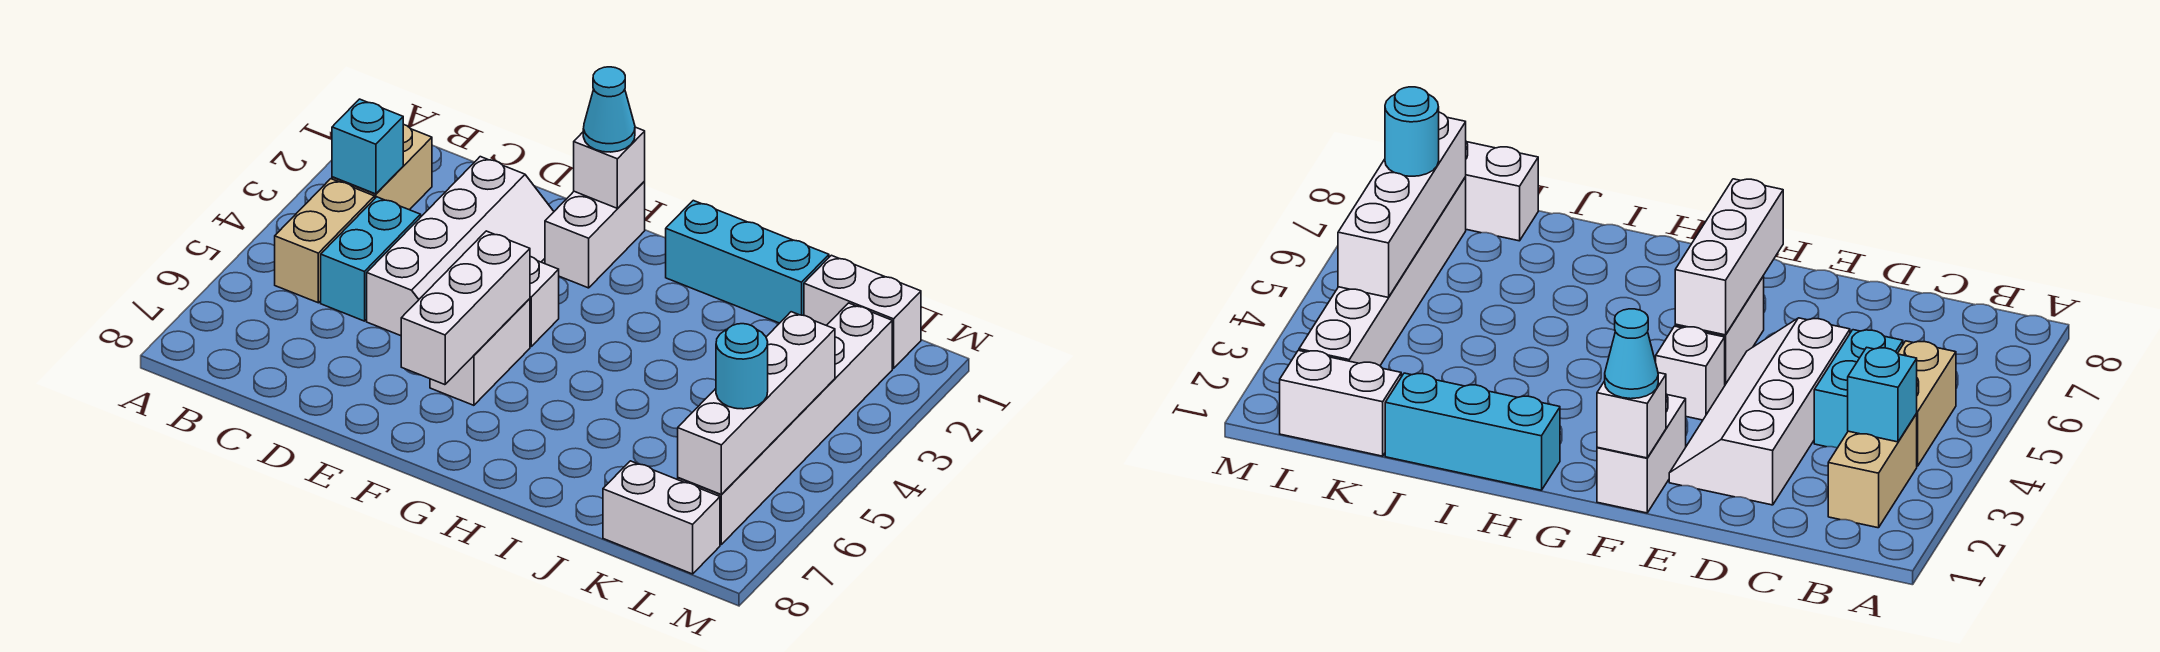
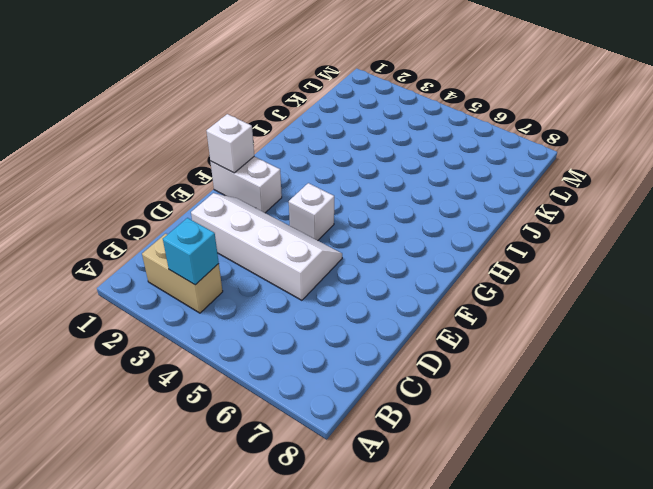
none -> tan 1x2 brick [275,179,375,303]
none -> cyan 1x2 brick [321,197,421,321]
none -> white 1x2 brick [430,299,530,405]

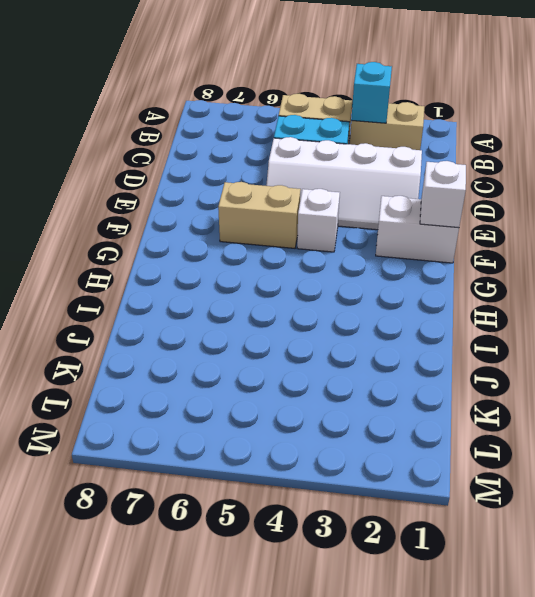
tan 1x2 brick [218,182,301,248] -> white 1x2 brick [430,299,530,405]
none -> cyan 1x3 brick [666,201,829,323]
none -> white 1x2 brick [804,255,921,368]
none -> white 1x2 brick [603,461,720,574]

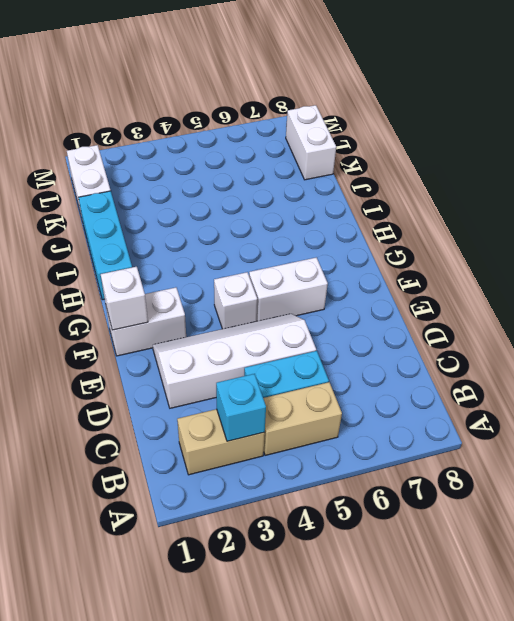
none -> white 1x6 brick [678,303,892,544]
none -> white 1x3 brick [401,231,530,385]
none -> white 1x4 brick [678,312,835,495]

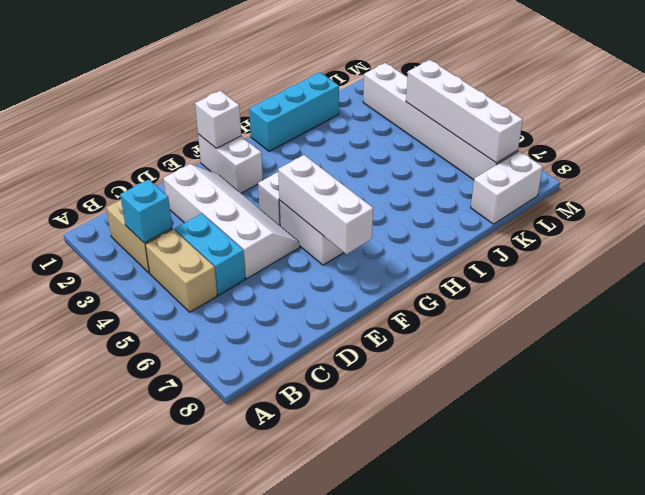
none -> white 1x2 brick [804,255,921,368]
none -> cyan 1x1 cone [583,67,635,152]
none -> cyan 1x1 round brick [716,324,768,409]

